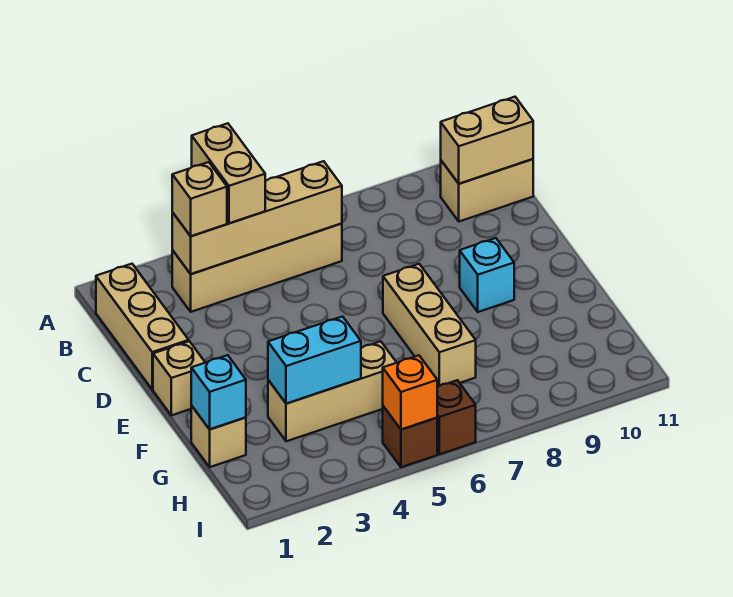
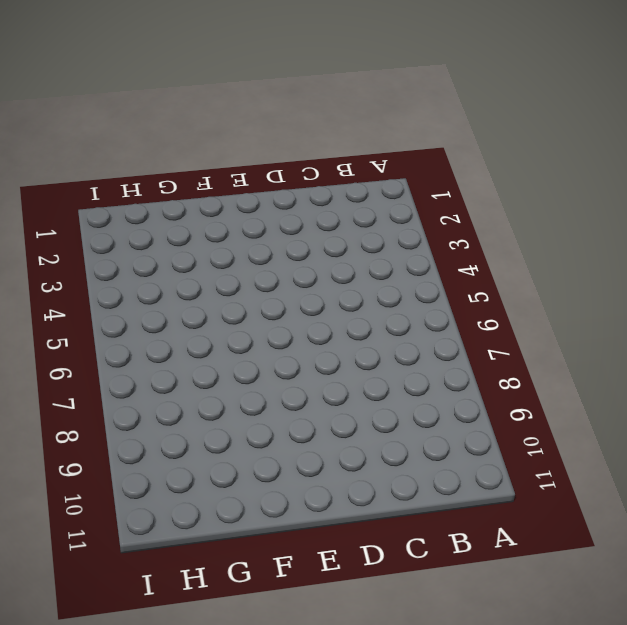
none -> tan 1x3 brick [96,264,189,389]
none -> tan 1x4 brick [172,223,342,312]
none -> tan 1x2 brick [441,159,533,221]

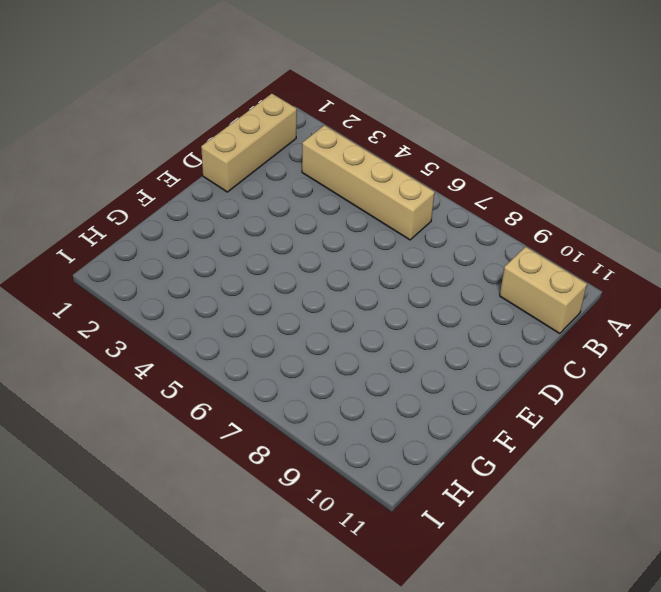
none -> tan 1x1 brick [153,341,205,415]
none -> tan 1x3 brick [383,264,476,387]
none -> cyan 1x1 brick [460,238,514,312]

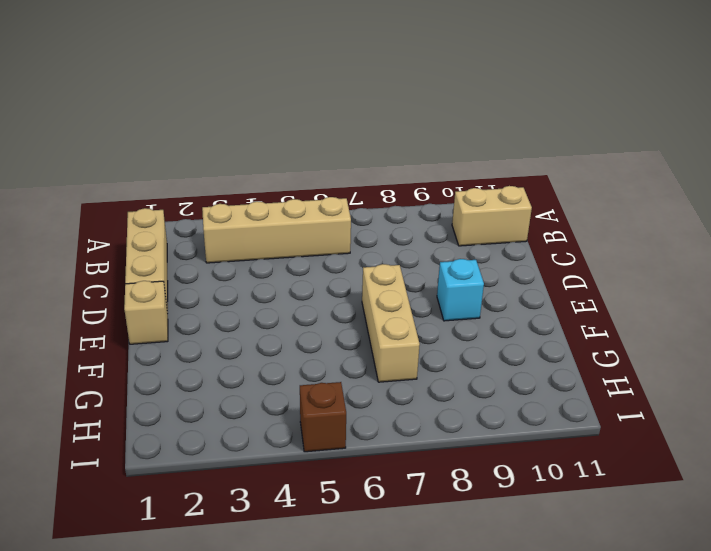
none -> tan 1x1 brick [191,406,246,467]
none -> tan 1x3 brick [268,341,397,441]
none -> brown 1x1 brick [437,380,476,454]

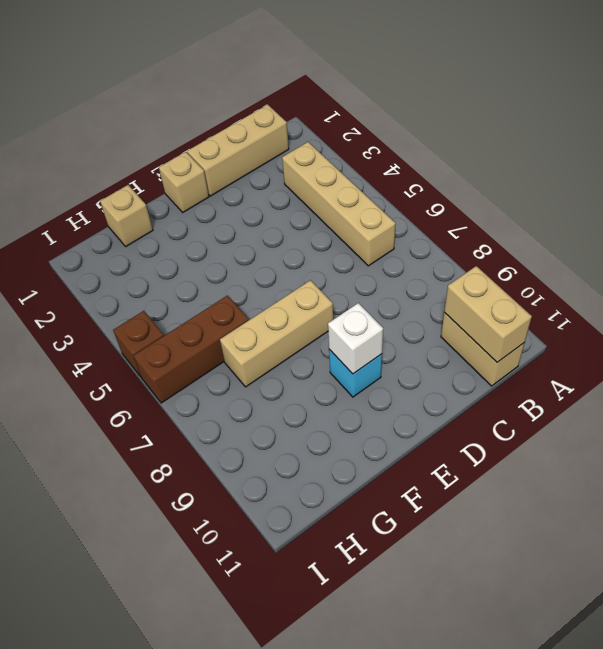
white 1x1 brick [328,303,383,374] -> none
brown 1x3 brick [133,295,249,403] -> brown 1x1 brick [437,380,476,454]
none -> tan 1x3 brick [268,341,397,441]
none -> tan 1x4 brick [172,161,342,274]
none -> cyan 1x1 brick [191,355,246,429]

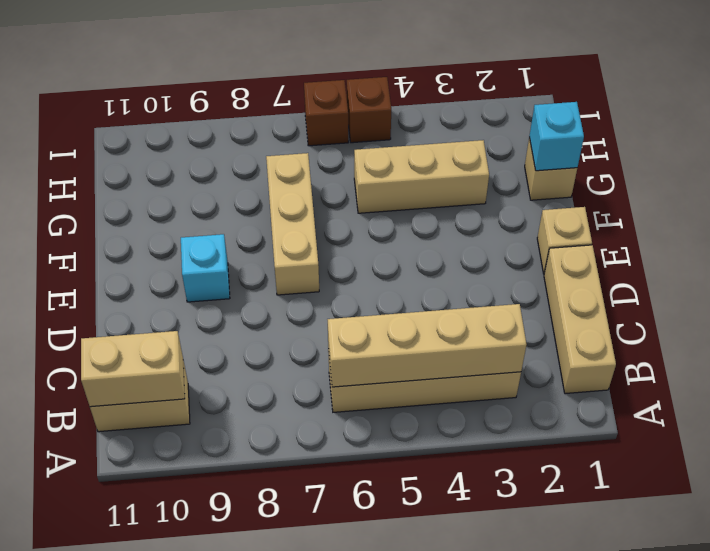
none -> cyan 1x2 brick [268,317,361,404]
none -> orange 1x1 brick [383,355,437,430]
none -> tan 1x2 brick [192,123,265,223]

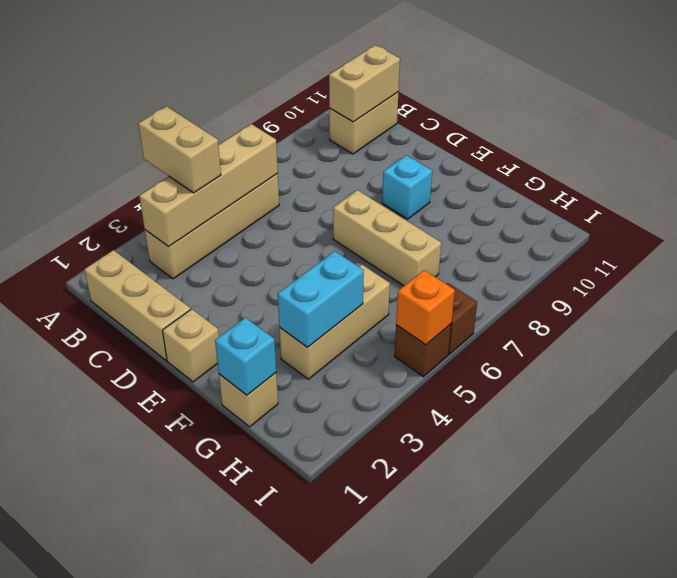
none -> tan 1x1 brick [172,162,227,236]

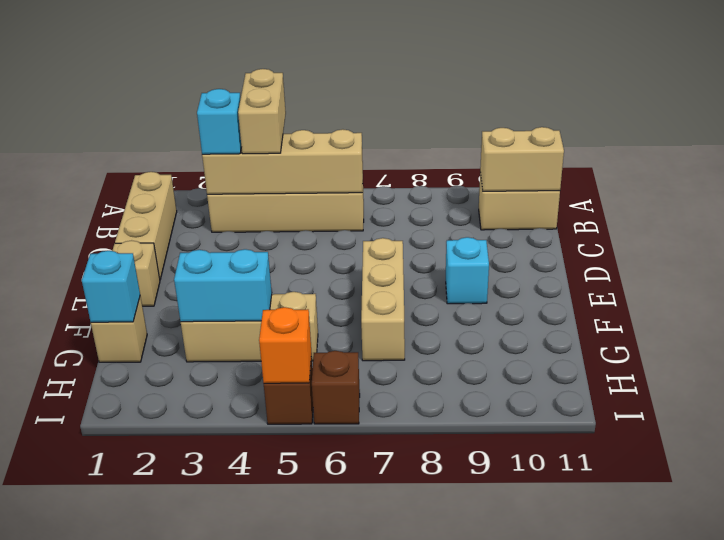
cyan 1x1 brick [197,89,241,154] -> tan 1x1 brick [172,162,227,236]

